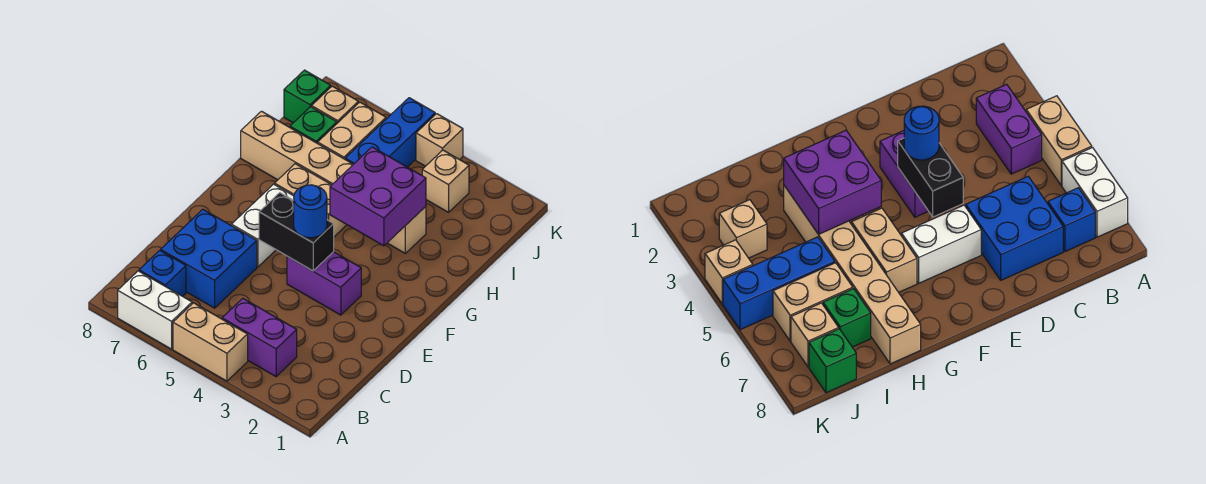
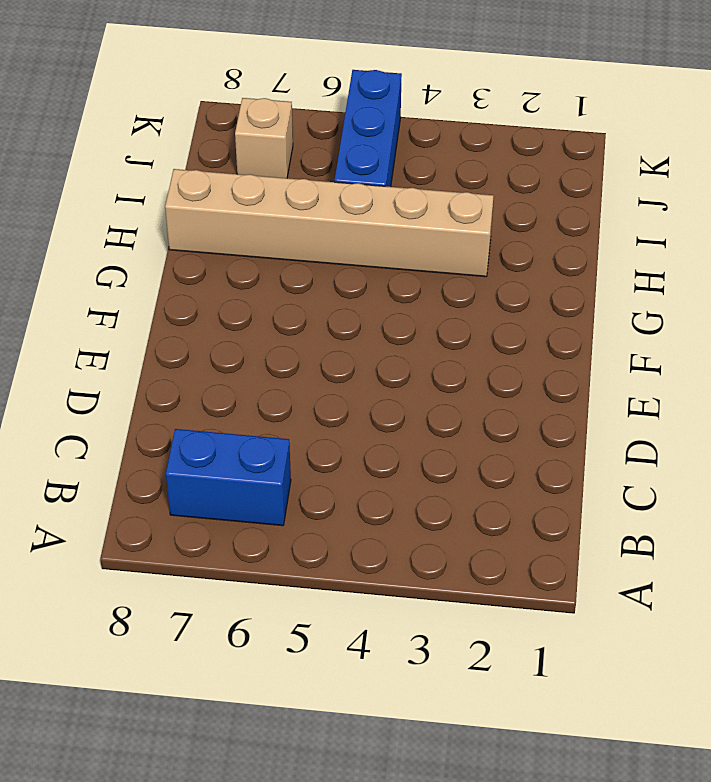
blue 1x2 brick [166,429,291,526] -> blue 1x1 brick [139,250,186,296]
none -> tan 1x2 brick [173,303,248,381]
none -> white 1x2 brick [118,271,192,349]
none -> purple 1x2 brick [222,298,297,377]

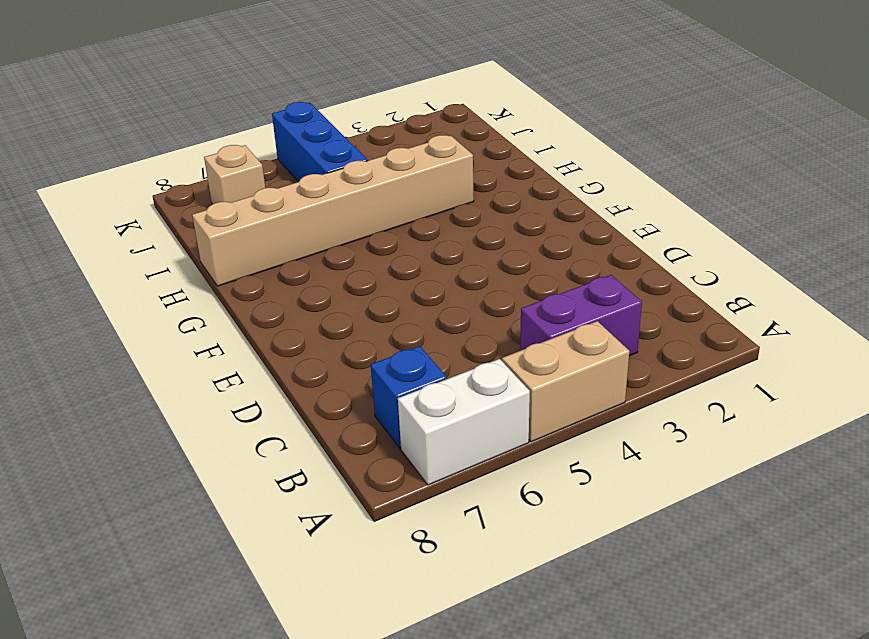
none -> blue 2x2 brick [161,209,257,308]
none -> purple 1x2 brick [287,252,361,315]
none -> white 1x2 brick [231,184,294,267]

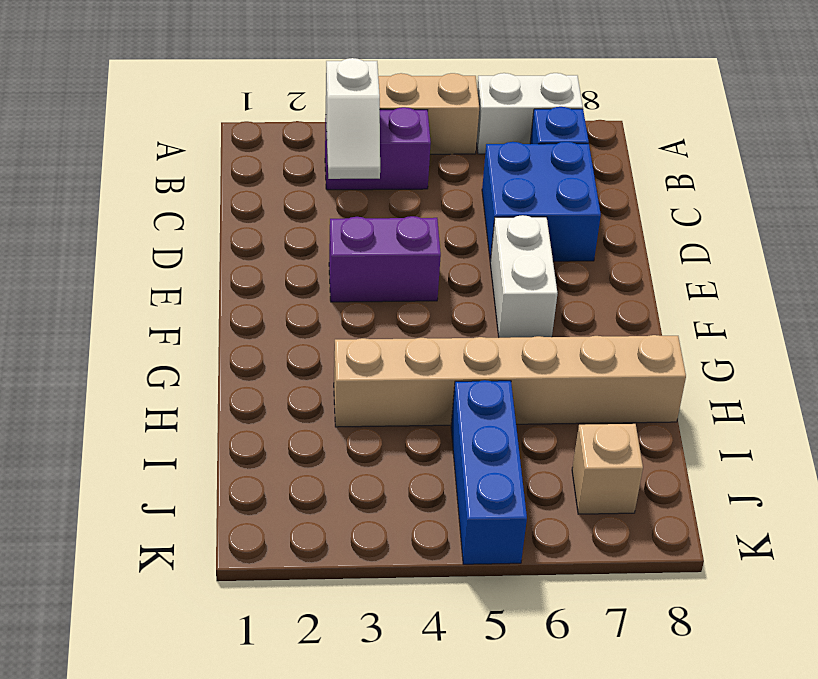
white 1x2 slope [326,58,380,179] -> none
none -> tan 1x2 brick [275,164,347,237]
none -> tan 1x2 brick [318,102,386,159]
none -> green 1x1 brick [290,107,337,143]

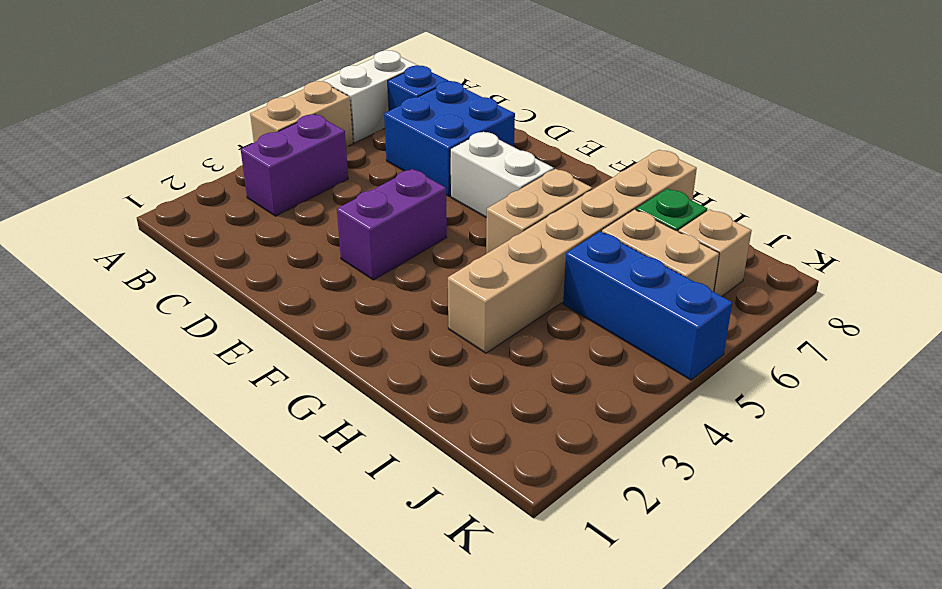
none -> tan 1x1 brick [422,150,469,212]
none -> green 1x1 brick [284,70,331,123]
none -> tan 1x1 brick [416,114,463,166]

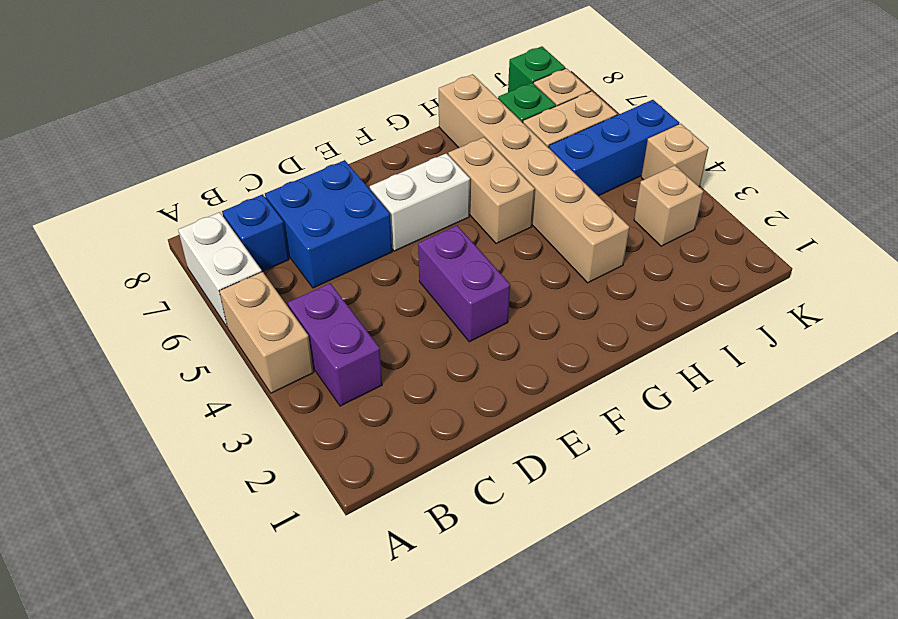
none -> black 1x2 brick [259,193,334,271]
none -> purple 2x2 brick [330,147,426,246]
none -> blue 1x1 round brick [294,185,327,238]

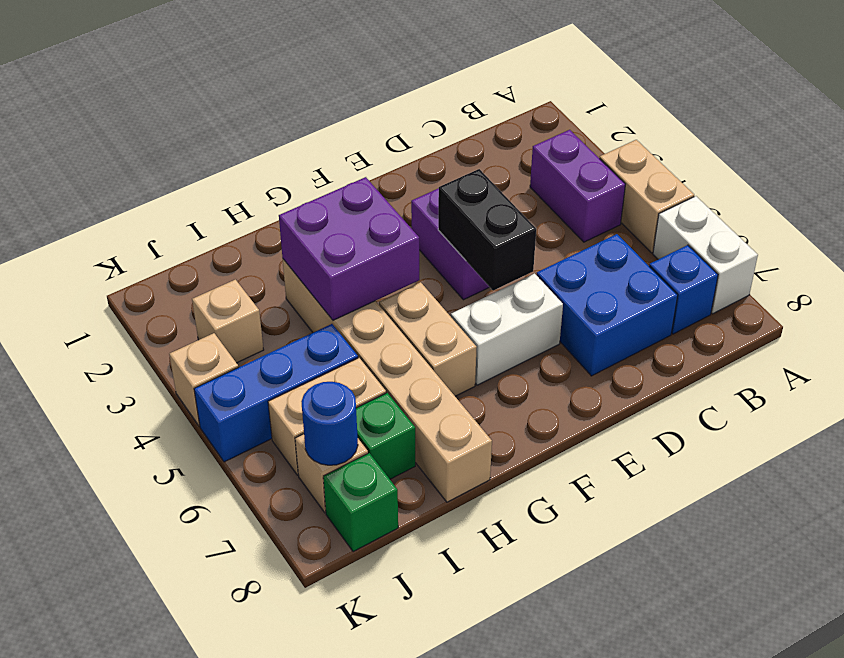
blue 1x1 round brick [301,382,358,465] -> blue 1x1 round brick moved to [294,185,327,238]

